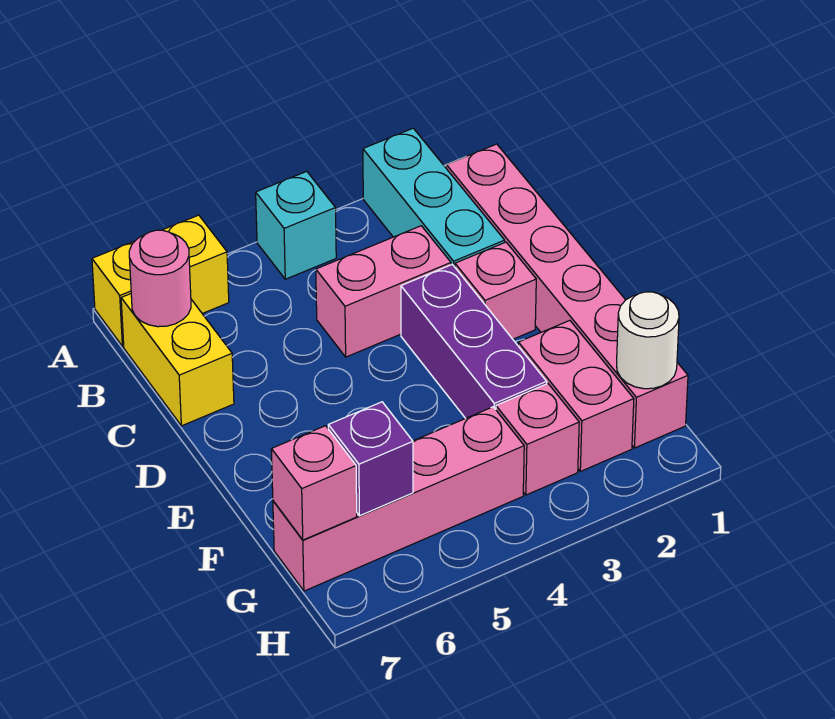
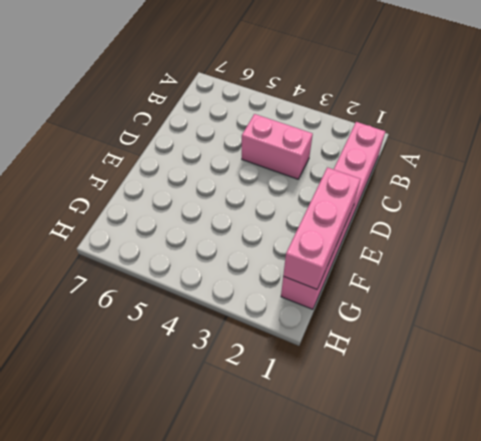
pink 1x3 brick [283,167,361,289] -> white 1x1 round brick [617,292,679,389]
none -> cyan 1x3 brick [363,128,505,267]
none -> cyan 1x1 brick [256,171,336,279]
none -> yellow 1x2 brick [92,215,229,346]

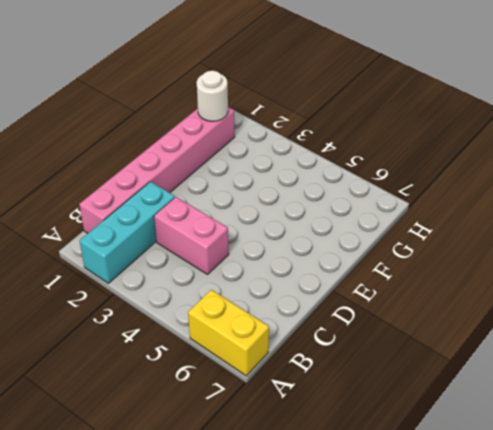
none -> cyan 1x1 brick [256,171,336,279]
none -> yellow 1x2 brick [121,294,234,426]
none -> pink 1x1 brick [455,242,536,339]

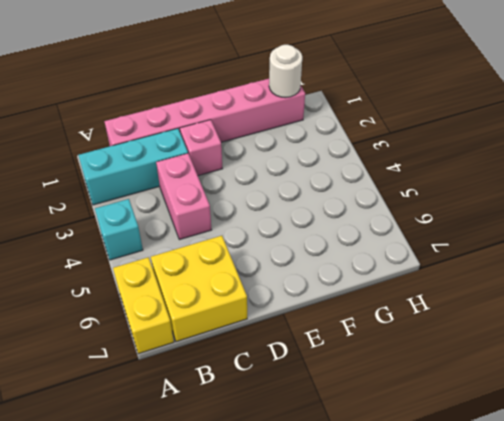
yellow 2x2 brick [151,236,247,342] -> yellow 1x2 brick [121,294,234,426]
none -> purple 1x3 brick [401,264,547,418]
none -> pink 1x2 brick [518,321,634,471]
none -> pink 1x1 brick [496,384,579,495]

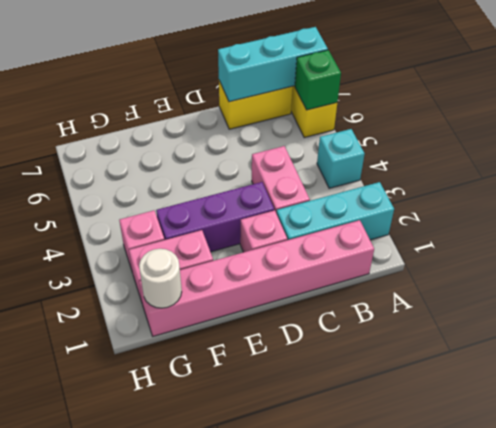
green 1x1 brick [295,50,341,110] -> none
cyan 1x3 brick [218,27,328,102] -> pink 1x1 round brick [129,230,191,327]
none -> pink 1x4 brick [273,407,524,591]
none -> purple 1x1 brick [328,402,413,516]
none -> pink 1x1 brick [271,426,357,540]

